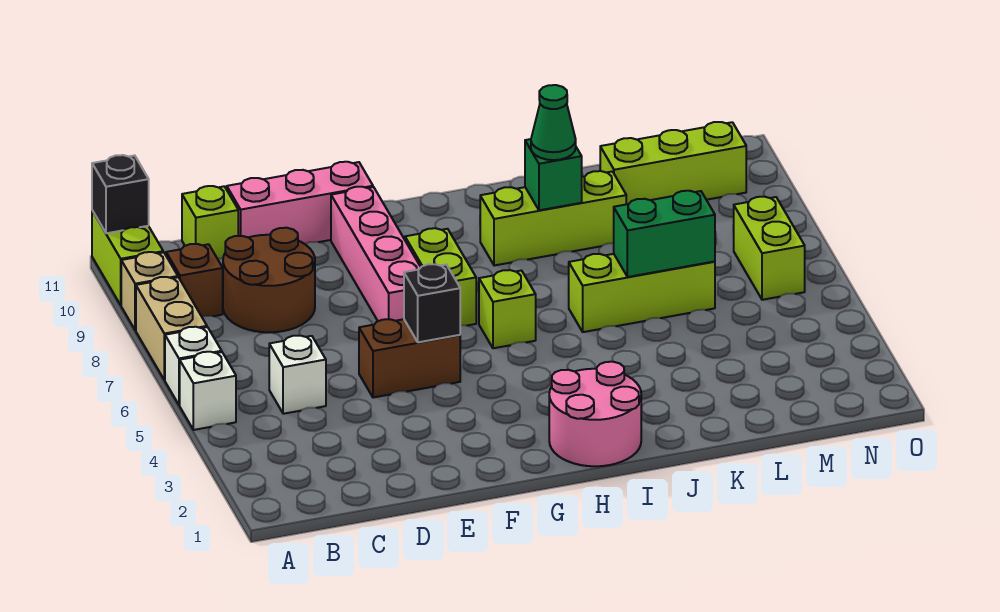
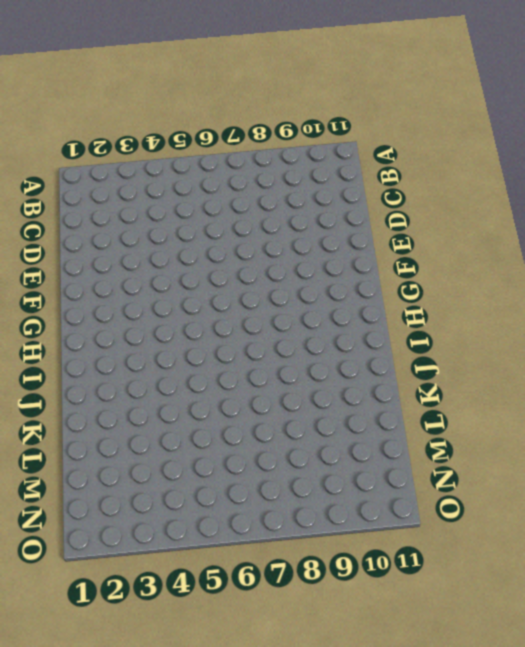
none -> white 1x1 brick [180,352,236,430]
none -> white 1x1 brick [165,327,222,405]
none -> tan 1x2 brick [136,277,207,380]

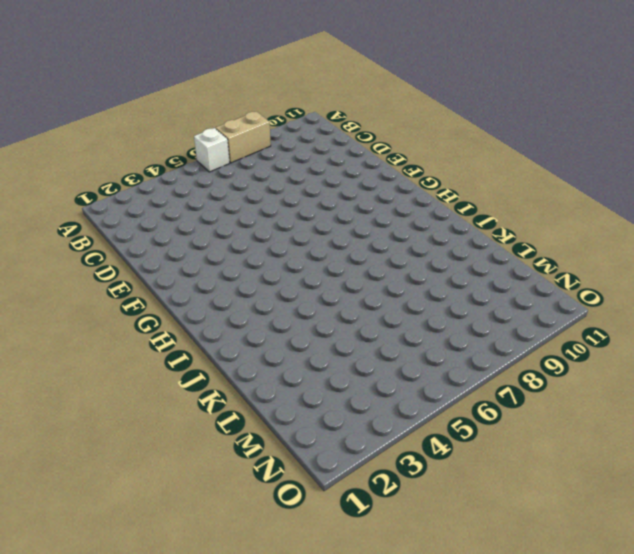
none -> white 1x1 brick [180,352,236,430]
none -> tan 1x1 brick [121,252,178,330]
none -> lime 1x2 brick [92,211,163,305]

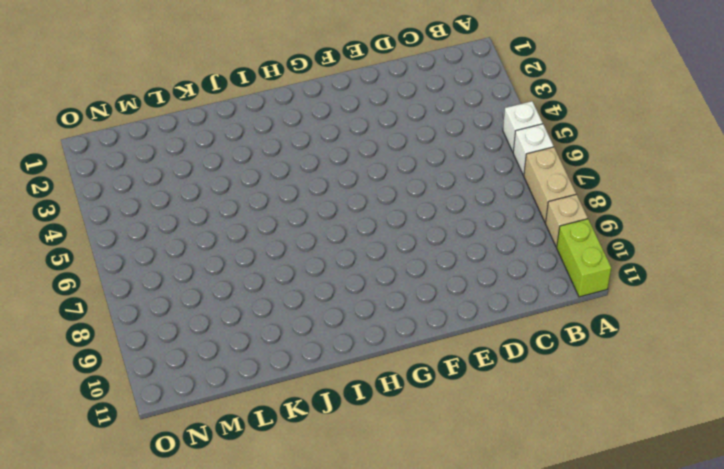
none -> brown 1x1 brick [166,244,223,317]
none -> white 1x1 brick [269,336,326,414]
none -> brown 2x2 round brick [223,228,315,332]

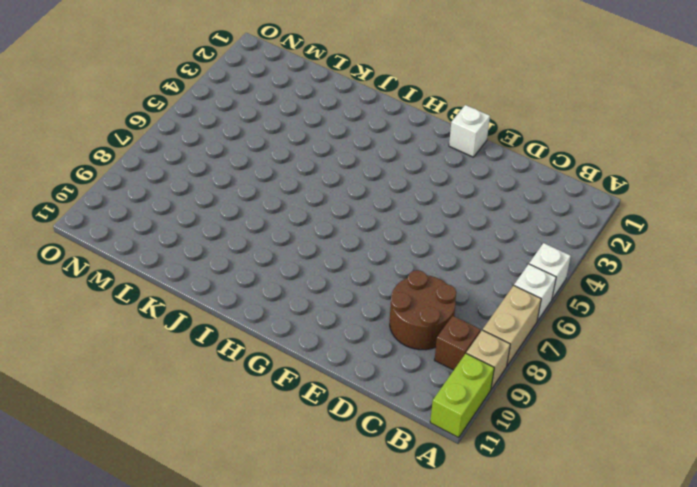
white 1x1 brick [449,105,490,157] -> white 1x1 brick moved to [269,336,326,414]
none -> lime 1x1 brick [182,186,238,259]
none -> pink 1x3 brick [227,162,373,244]
none -> brown 1x2 brick [359,319,460,398]

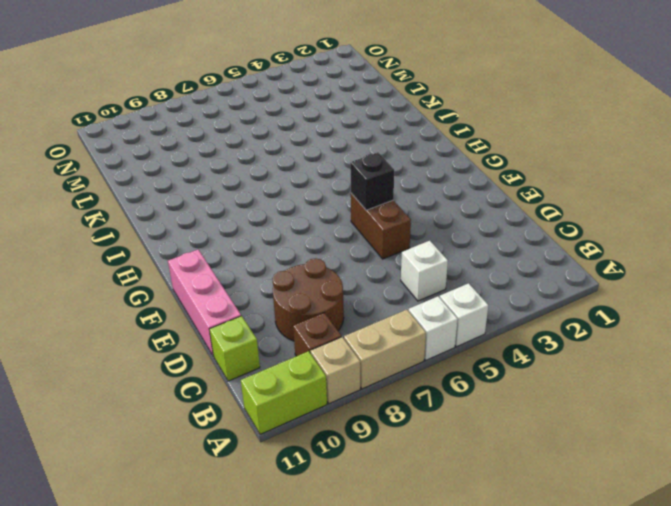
none -> pink 1x4 brick [331,187,421,321]
none -> lime 1x2 brick [405,228,476,326]
none -> pink 2x2 round brick [549,362,641,466]

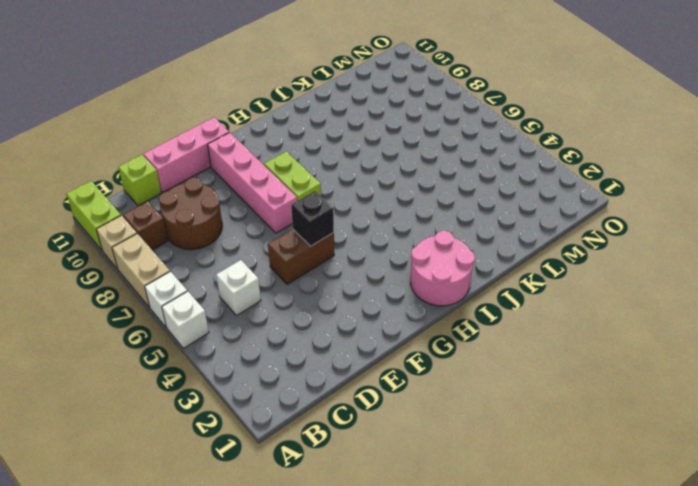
none -> lime 1x1 brick [479,270,536,348]
none -> lime 1x3 brick [480,171,626,266]
none -> lime 1x3 brick [569,254,715,332]

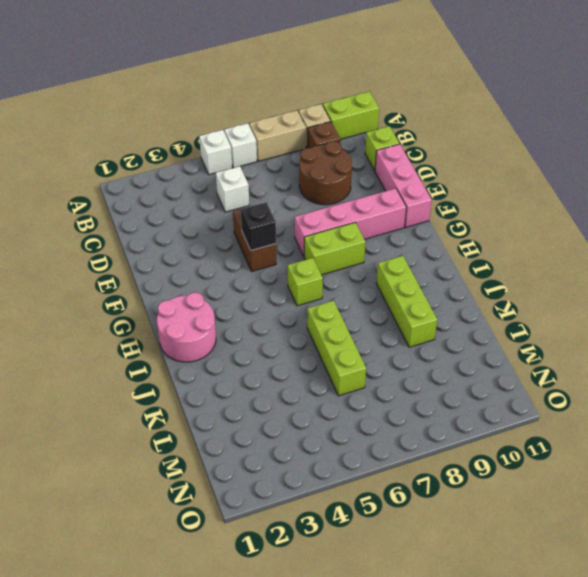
none -> lime 1x3 brick [600,122,746,204]
none -> lime 1x2 brick [734,197,805,300]
none -> black 1x1 brick [92,155,149,233]

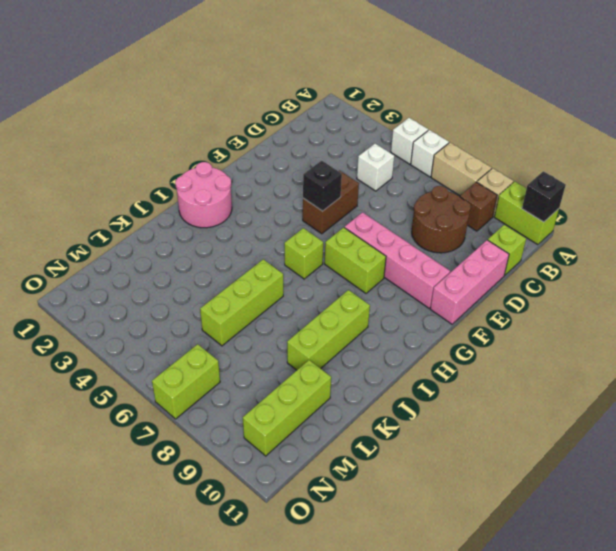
lime 1x2 brick [152,344,220,419] -> lime 1x2 brick turned to [734,197,805,300]
none -> green 1x1 brick [525,139,582,210]
none -> green 1x2 brick [614,191,715,277]
none -> green 1x1 cone [531,85,576,160]

